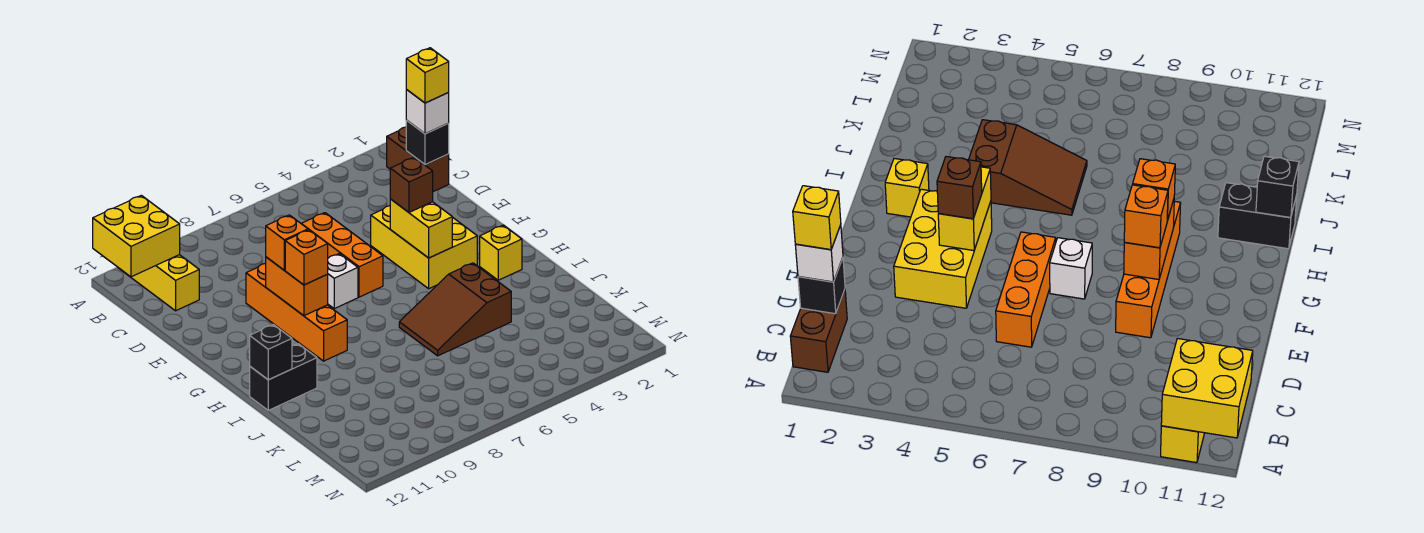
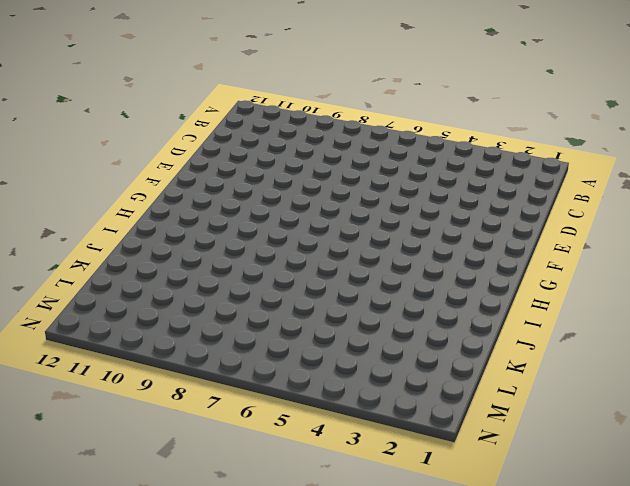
none -> yellow 1x3 brick [119,255,199,311]
none -> brown 1x2 brick [387,127,449,192]
none -> orange 1x3 brick [301,213,383,297]

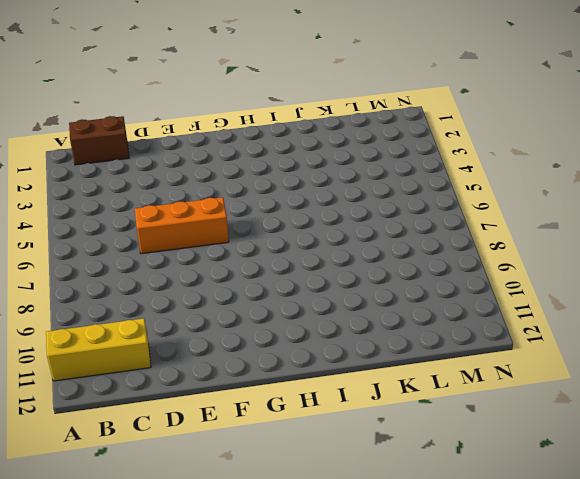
none -> yellow 2x3 brick [371,206,477,289]
none -> orange 1x4 brick [246,263,347,361]
none -> white 1x1 brick [327,254,358,309]

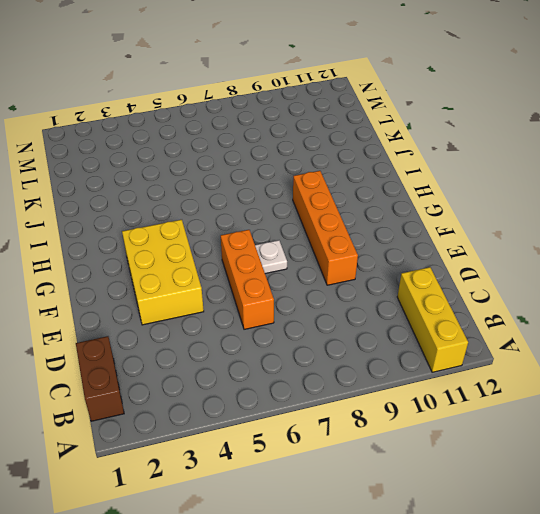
white 1x1 plate [255,240,287,274] -> white 1x1 brick [327,254,358,309]
none -> yellow 1x1 brick [480,225,522,280]
none -> brown 2x3 slope [399,263,511,356]
none -> black 1x2 brick [250,344,317,410]

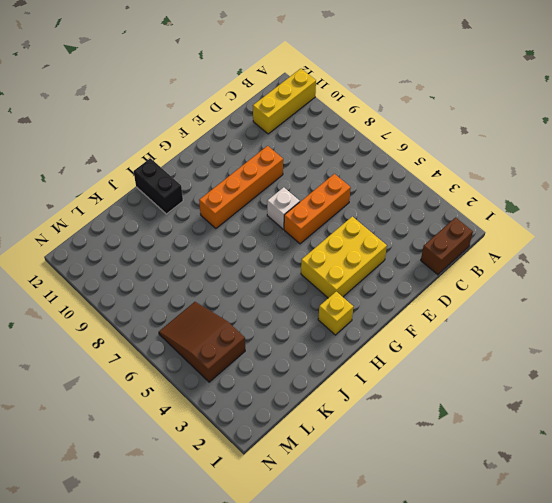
brown 2x3 slope [159,302,245,382] -> brown 2x3 slope moved to [399,263,511,356]
none -> yellow 2x2 brick [93,195,180,277]
none -> black 1x1 brick [406,120,449,165]
none -> yellow 1x2 brick [390,199,452,258]

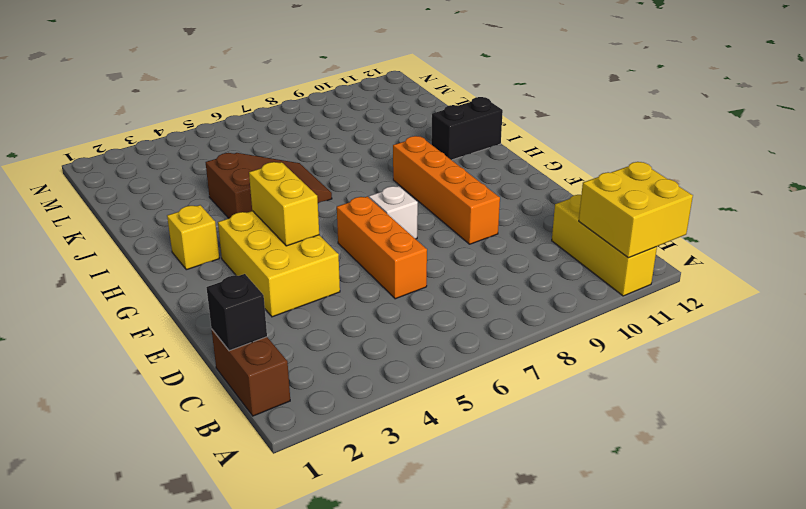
none -> orange 1x2 brick [266,257,328,316]
none -> black 1x1 brick [250,325,292,380]
none -> white 1x1 brick [406,89,449,134]

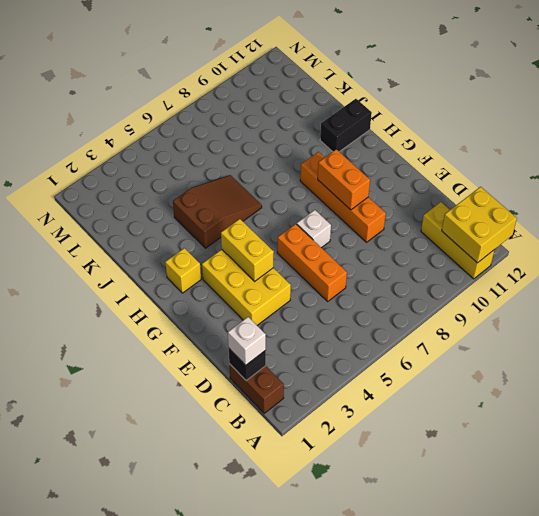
none -> black 1x1 brick [250,325,292,380]
none -> brown 1x1 brick [390,157,433,212]
none -> orange 1x1 brick [266,215,308,270]

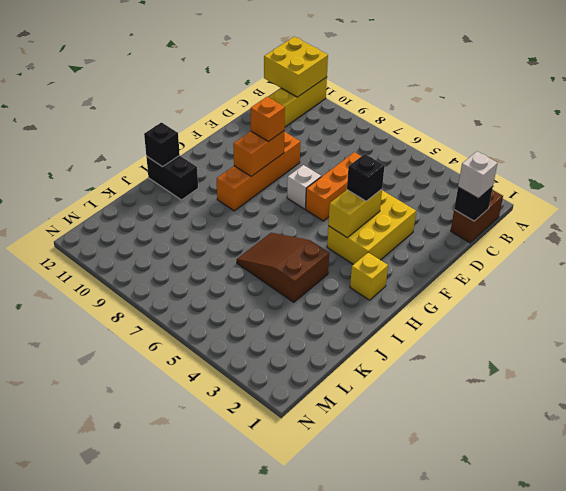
black 1x1 brick [347,154,385,201] -> brown 1x1 brick [390,157,433,212]
none -> orange 1x1 brick [285,230,328,285]
none -> yellow 1x1 brick [406,48,449,103]

